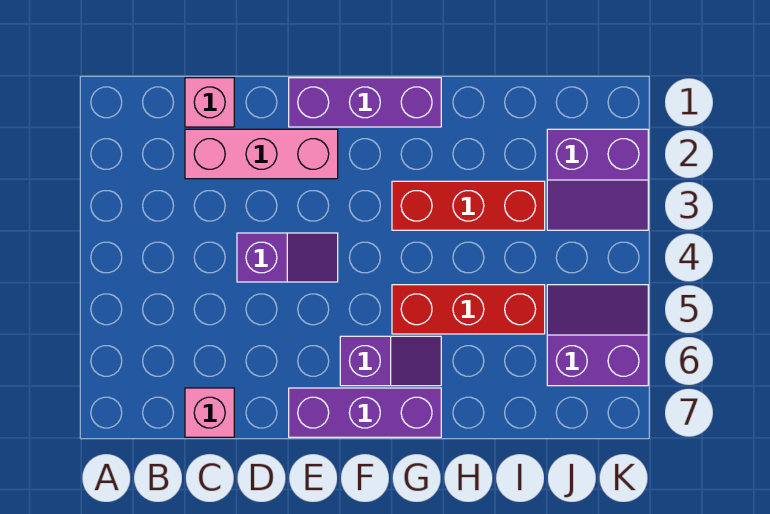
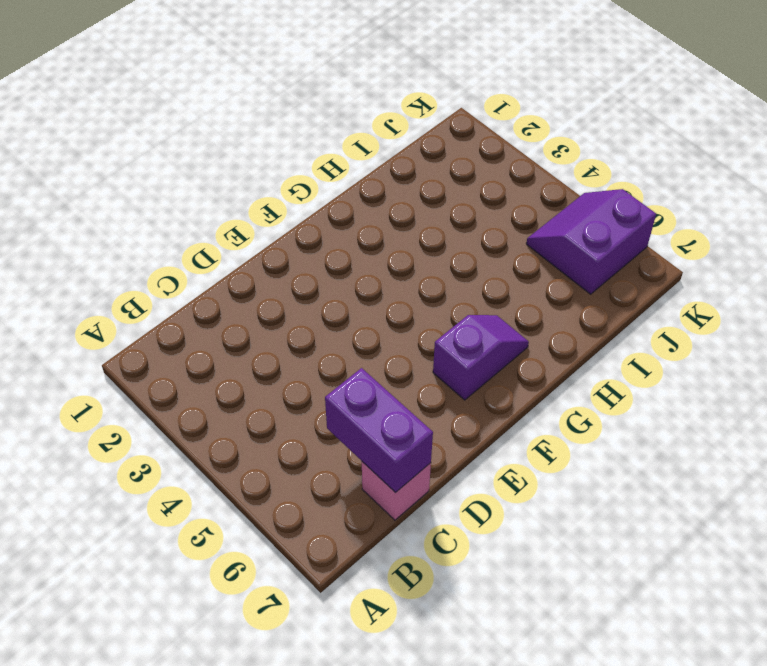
purple 1x2 brick [325,368,433,493] -> none
none -> pink 1x1 brick [185,78,234,127]
none -> pink 1x3 brick [185,129,338,179]

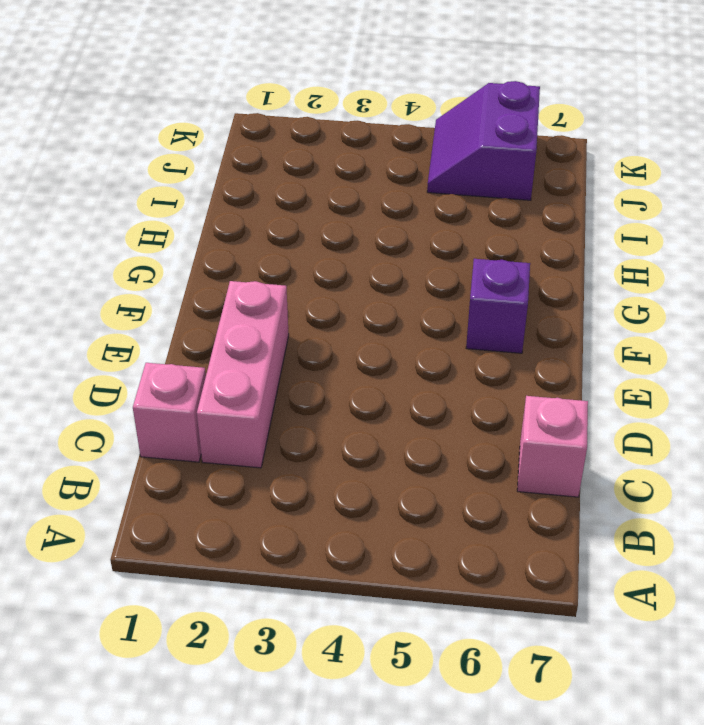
none -> purple 1x2 slope [237,233,338,282]
none -> purple 1x3 brick [289,78,441,127]

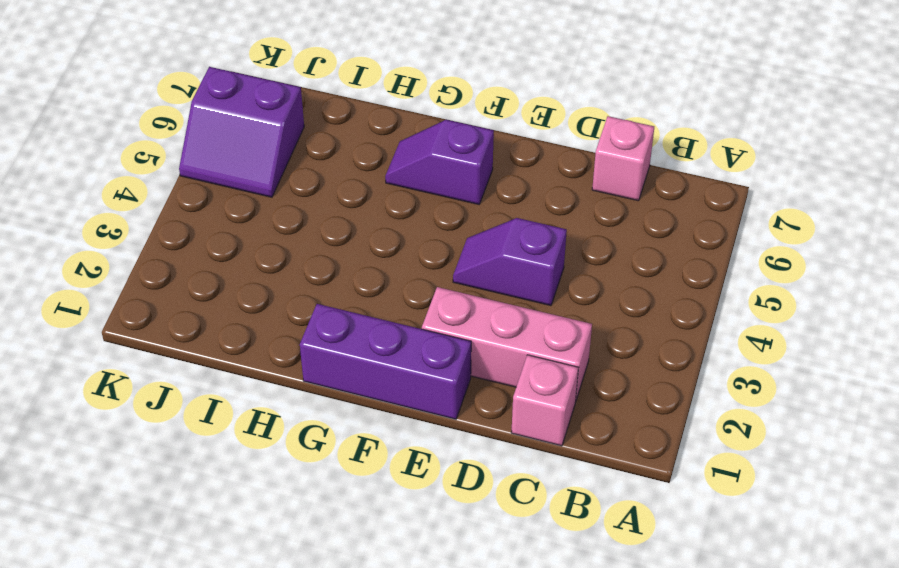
none -> purple 1x3 brick [289,388,441,437]
none -> red 1x3 brick [392,181,545,230]

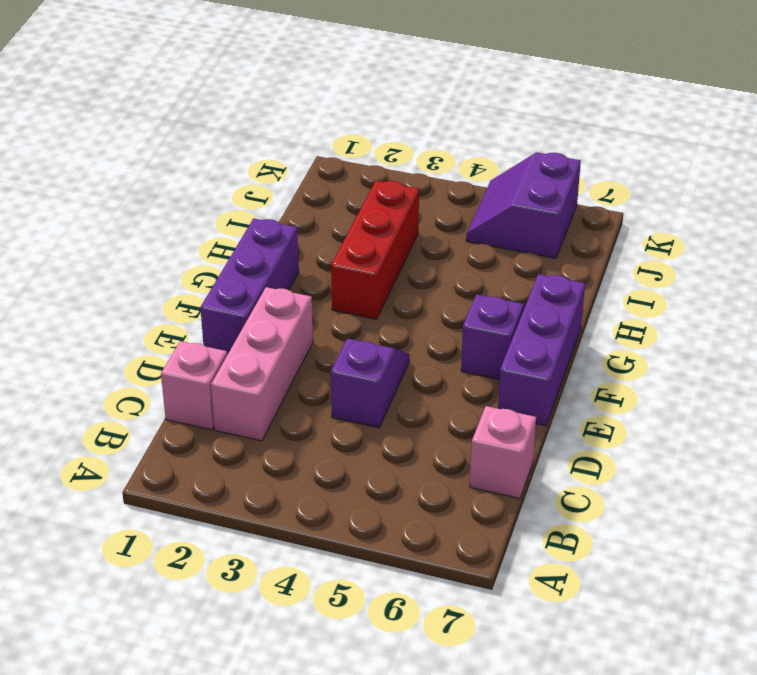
none -> red 1x3 brick [392,285,545,334]
none -> purple 2x2 slope [547,129,648,230]

